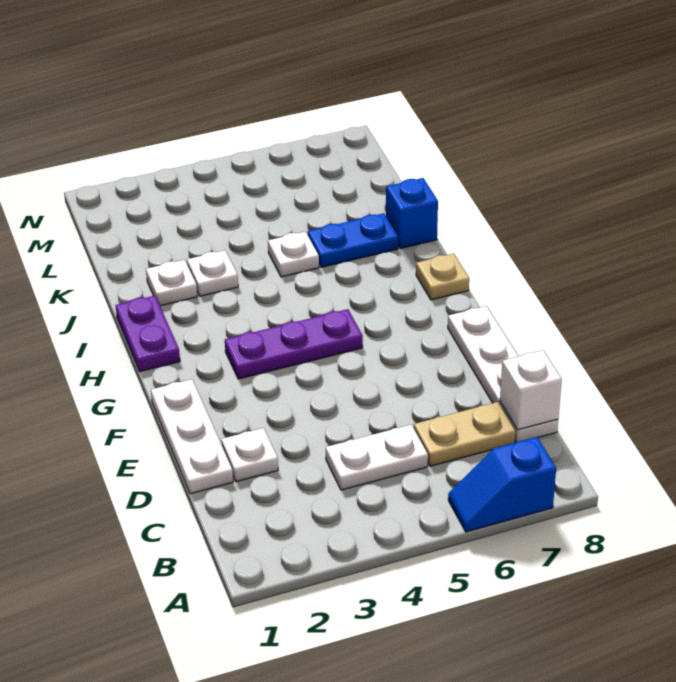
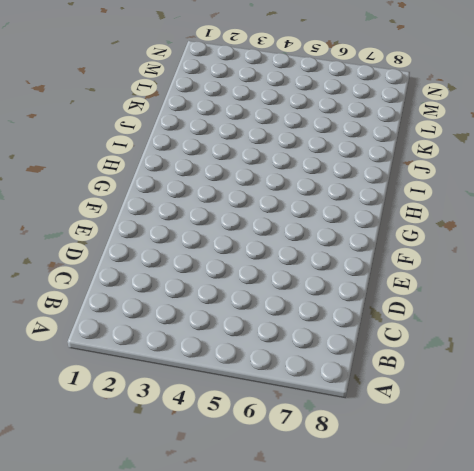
none -> blue 1x2 slope [448,437,556,532]
none -> white 1x2 plate [326,425,428,490]
none -> tan 1x2 plate [414,402,515,466]

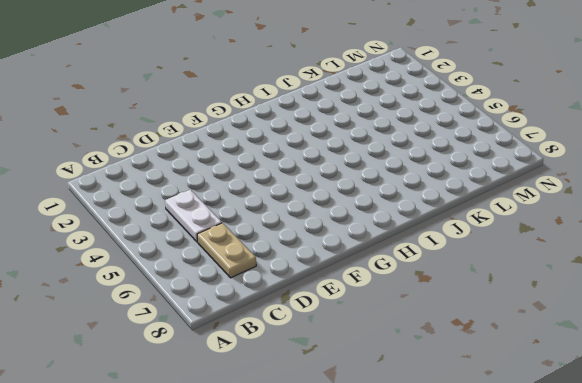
none -> blue 1x2 slope [448,437,556,532]
none -> white 1x4 plate [448,306,558,442]
none -> white 1x3 plate [151,379,233,494]

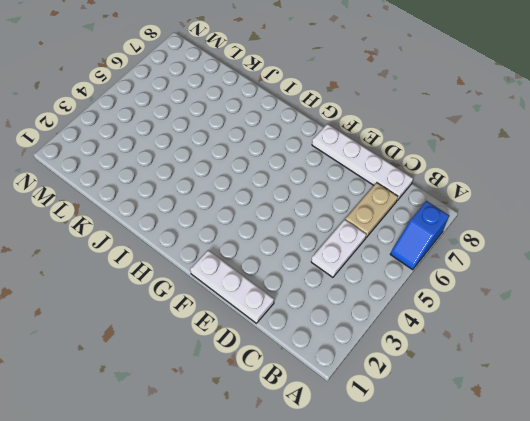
none -> white 1x1 plate [221,428,278,482]
none -> purple 1x3 plate [225,309,363,379]
none -> purple 1x2 plate [115,296,180,372]

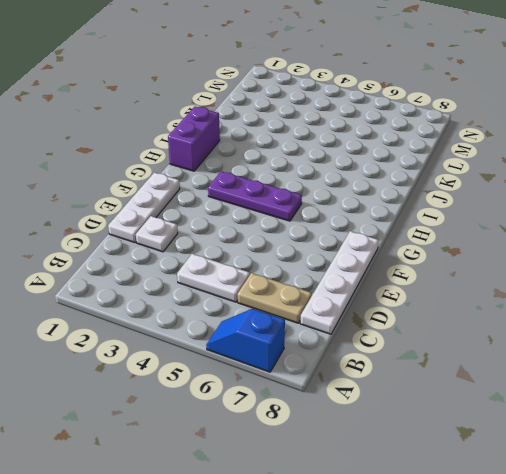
purple 1x2 brick [168,107,220,171] -> purple 1x2 plate [115,296,180,372]
none -> tan 1x1 plate [416,254,469,300]
none -> white 1x1 plate [146,260,197,306]
none -> white 1x1 plate [187,250,238,296]

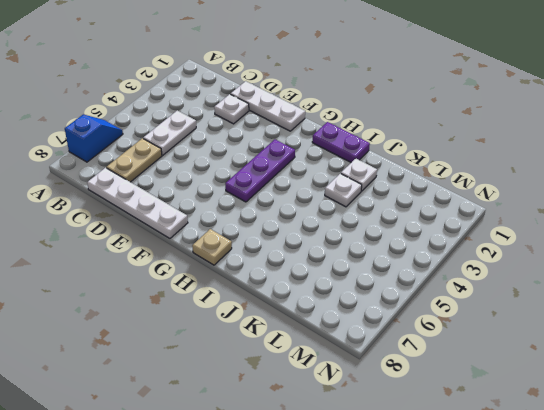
none -> white 1x1 plate [268,232,319,277]
none -> blue 1x2 plate [308,213,398,267]
none -> blue 1x1 brick [386,178,438,249]

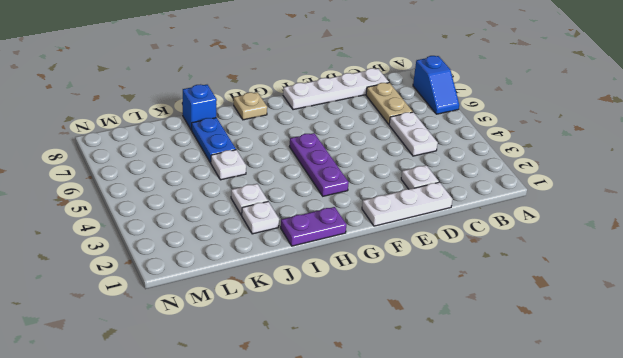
none -> white 1x1 brick [500,350,562,430]

